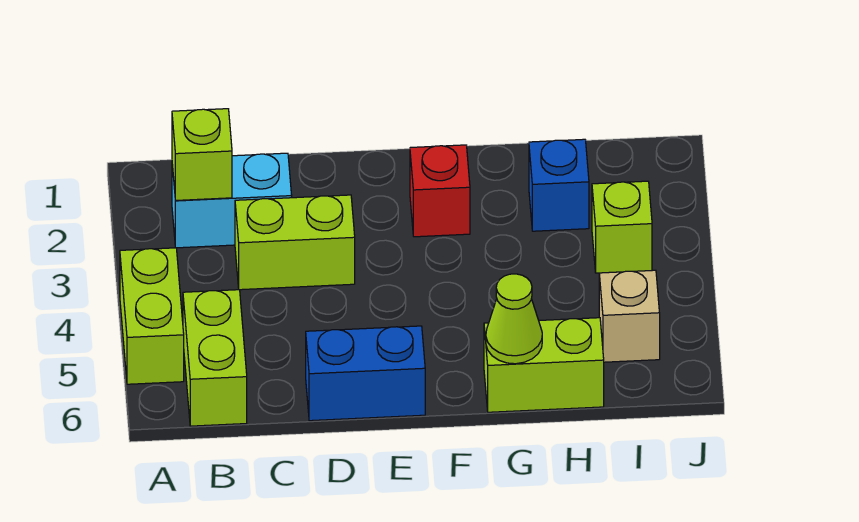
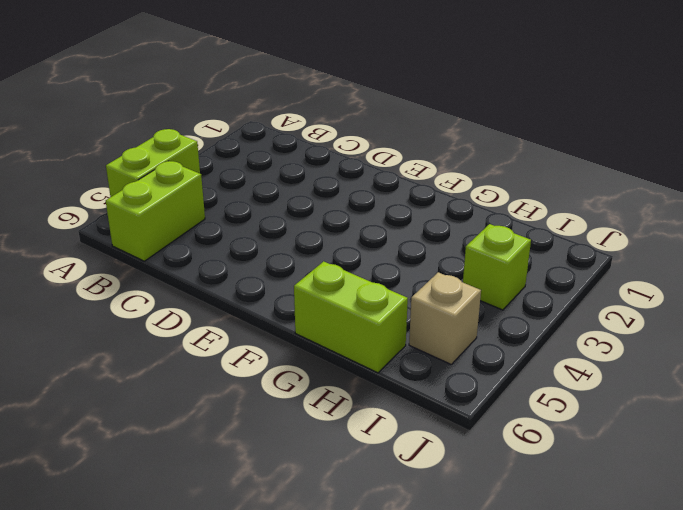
none -> cyan 1x2 brick [172,153,292,248]
none -> lime 1x2 brick [235,195,355,290]
none -> blue 1x2 brick [306,326,425,421]

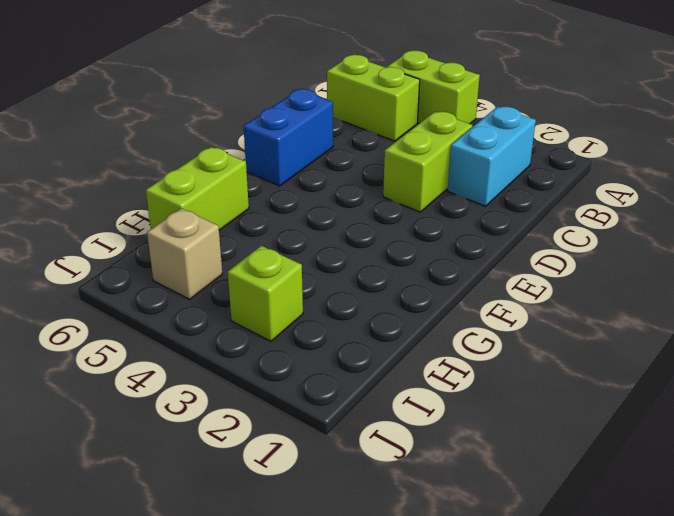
none -> red 1x1 brick [410,145,470,237]
none -> blue 1x1 brick [529,139,589,231]
none -> lime 1x1 brick [172,109,232,201]

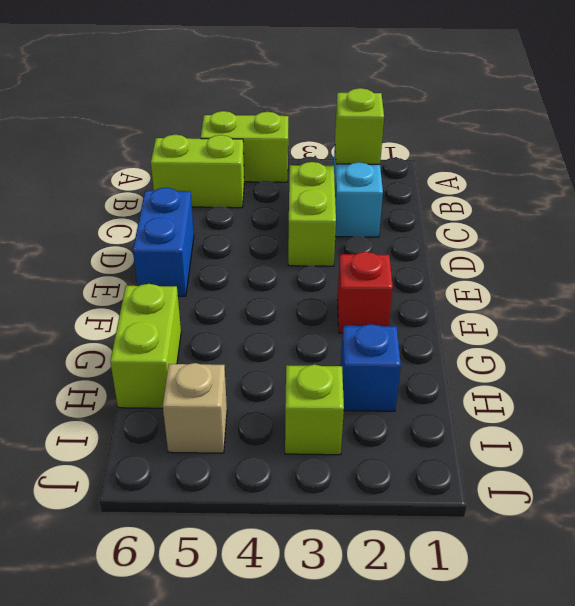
none -> lime 1x1 cone [486,274,542,364]

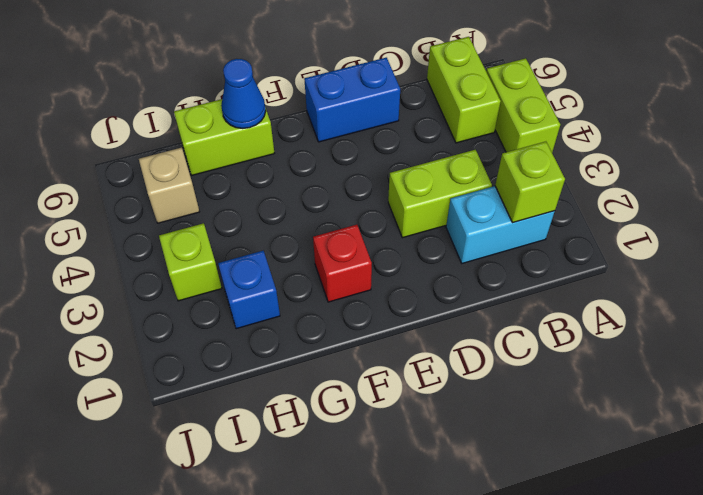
blue 1x1 cone [221,59,266,128] -> lime 1x1 cone [486,274,542,364]

